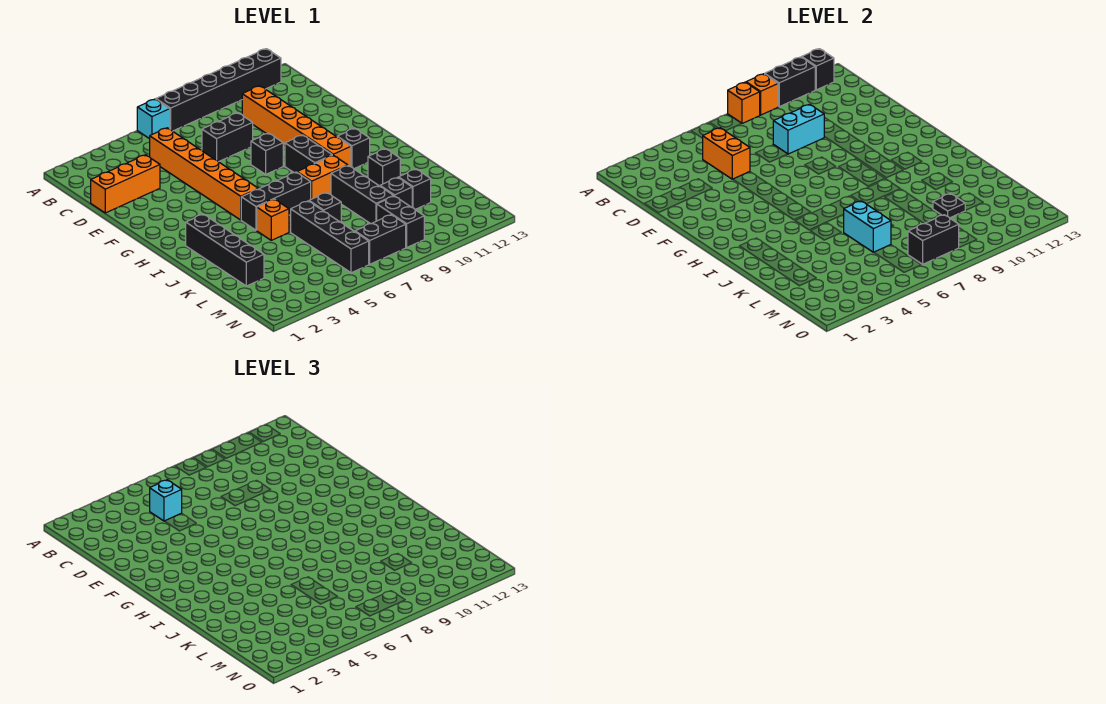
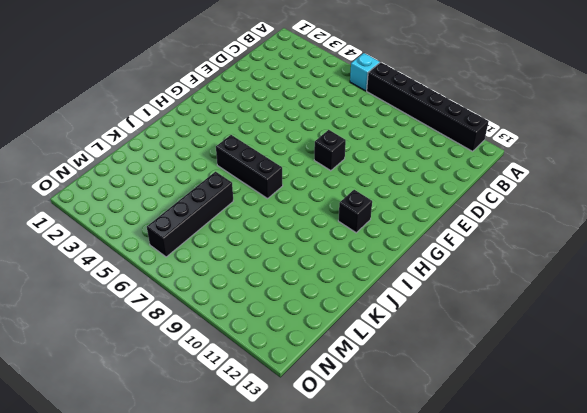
none -> orange 1x6 brick [150,128,258,220]
none -> orange 1x6 brick [242,86,351,167]
none -> orange 1x3 brick [91,155,160,213]
none -> black 1x2 brick [202,113,253,162]

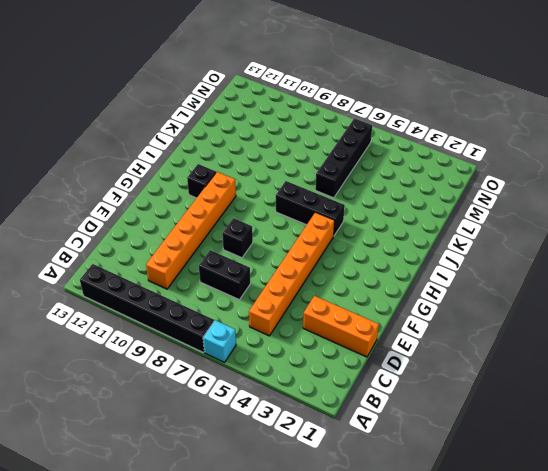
none -> black 1x2 brick [285,135,332,173]
none -> black 1x4 brick [186,214,264,286]
none -> orange 1x2 brick [297,155,348,199]
none -> orange 1x1 brick [257,199,289,240]

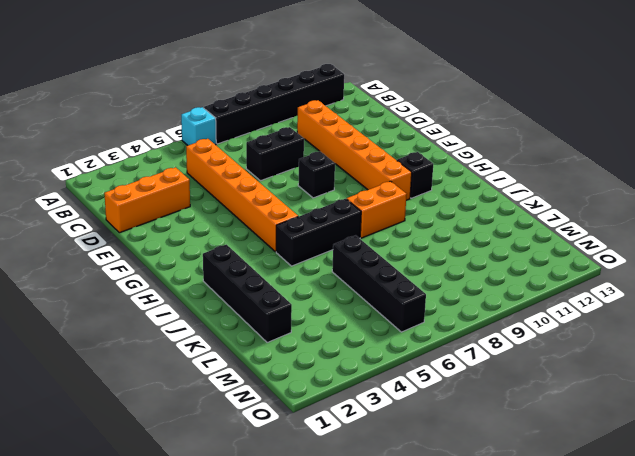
none -> black 1x2 brick [285,135,332,173]
none -> orange 1x1 brick [257,199,289,240]
none -> black 1x3 brick [331,166,393,224]
none -> black 1x1 brick [368,149,400,186]

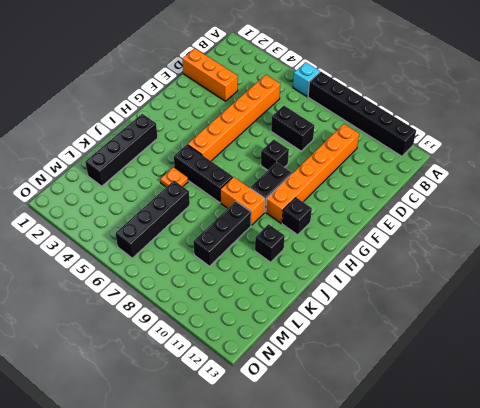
orange 1x1 plate [160,167,188,187] -> orange 1x1 brick [257,199,289,240]
none -> black 1x1 brick [309,193,341,222]
none -> black 1x1 brick [380,177,412,207]
none -> black 1x1 brick [399,169,431,209]
none -> black 1x2 brick [377,196,424,247]

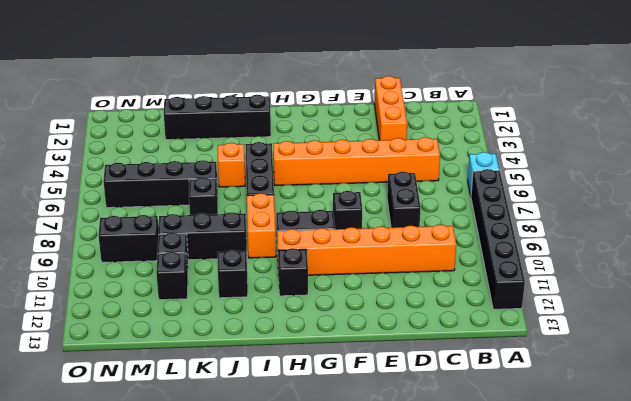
none -> black 1x2 brick [355,215,406,264]
none -> orange 1x1 brick [728,82,760,124]
none -> orange 1x1 brick [746,74,779,115]
none -> black 1x2 brick [765,57,815,107]

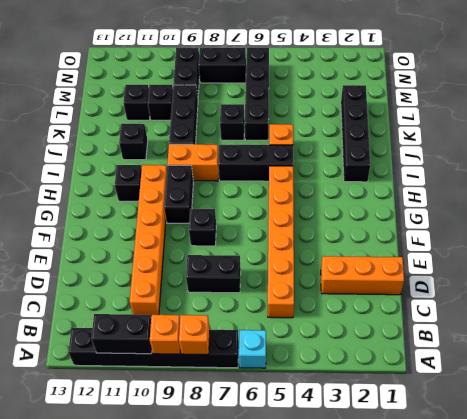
none -> black 1x1 brick [802,49,834,90]
none -> orange 1x2 brick [703,128,750,179]
none -> cyan 1x2 brick [773,104,824,154]
none -> cyan 1x2 brick [844,201,891,252]

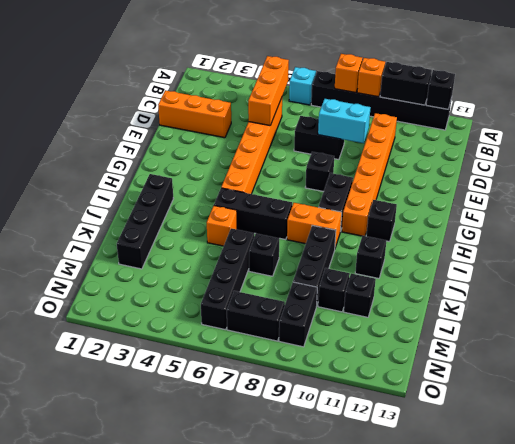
orange 1x3 brick [248,56,289,126] -> orange 1x2 brick [703,128,750,179]
none -> cyan 1x2 brick [844,201,891,252]
none -> black 1x1 plate [933,194,965,218]
none -> black 1x2 brick [908,215,959,264]
none -> cyan 1x1 brick [150,480,182,521]

